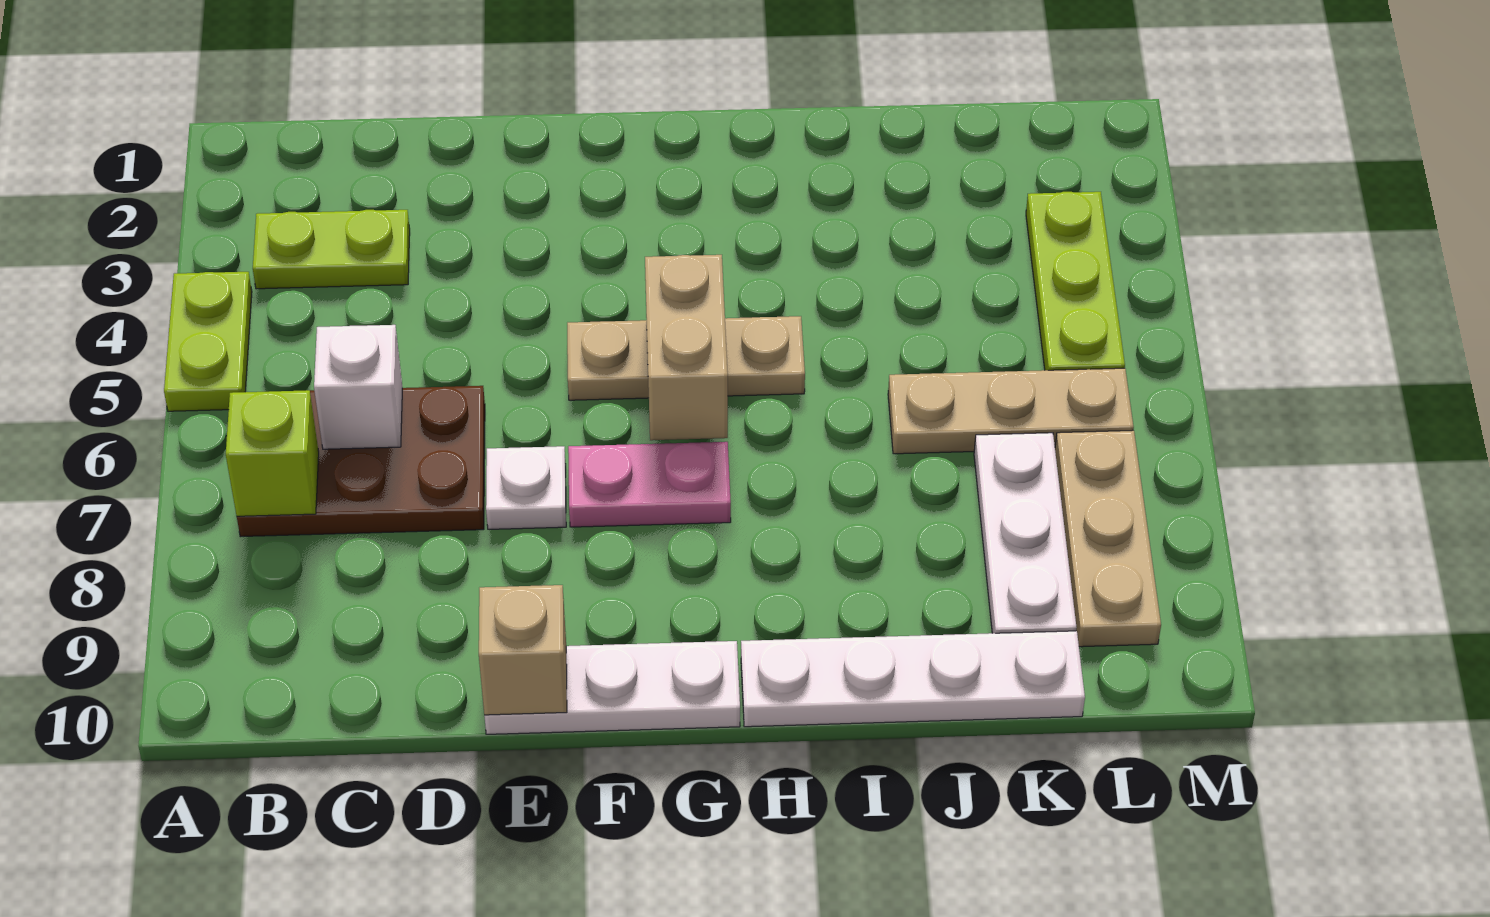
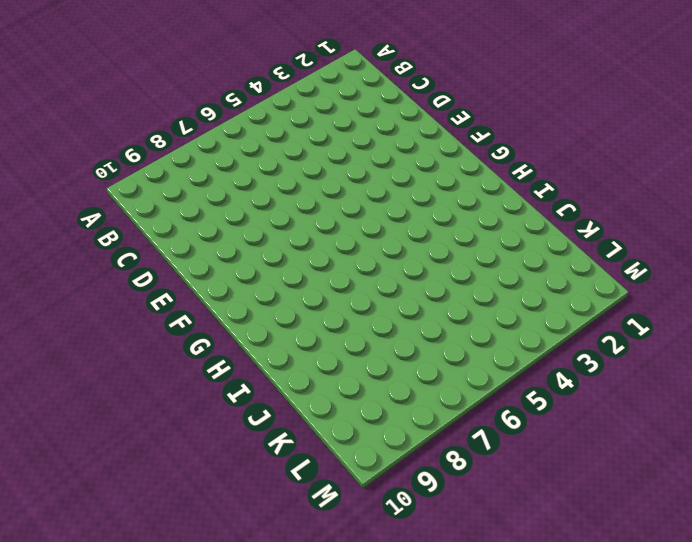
none -> lime 1x2 plate [164,272,252,411]
none -> lime 1x2 plate [253,210,410,289]
none -> brown 2x3 plate [237,386,485,537]

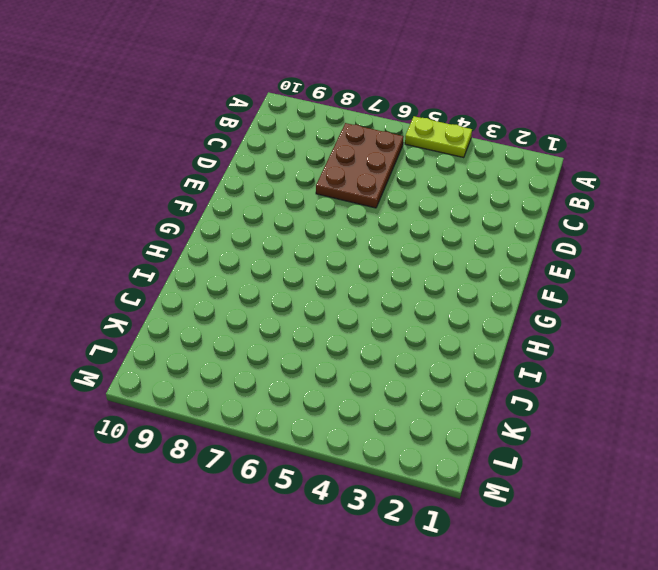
none -> lime 1x2 plate [253,210,410,289]
none -> white 1x1 plate [486,446,566,529]
none -> white 1x3 plate [484,641,740,734]

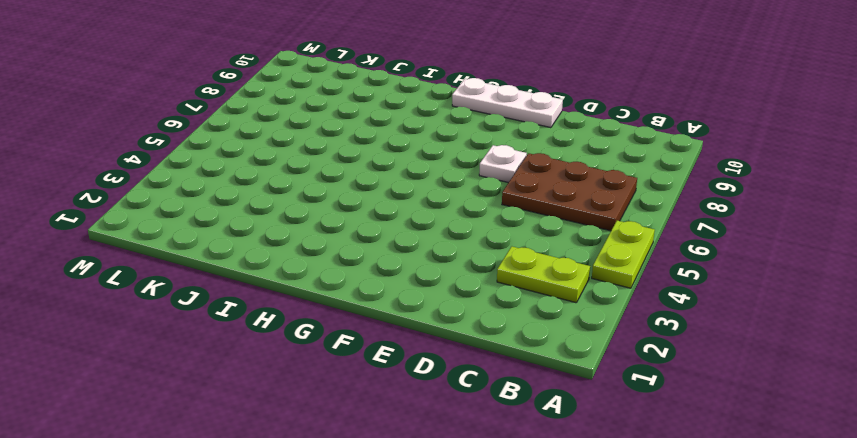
none -> tan 1x3 plate [567,316,805,400]
none -> pink 1x2 plate [568,442,731,527]
none -> white 1x4 plate [741,631,1085,727]

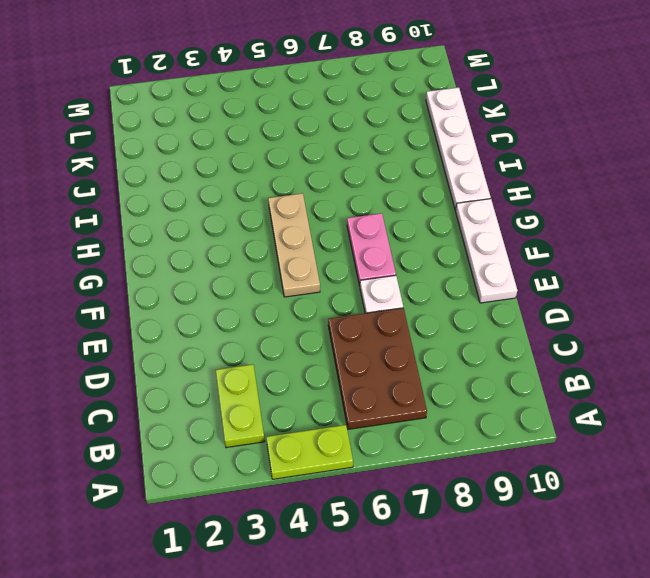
none -> tan 1x3 plate [888,368,1134,454]
none -> white 1x3 plate [974,433,1077,633]
none -> lime 1x3 plate [1026,192,1125,370]

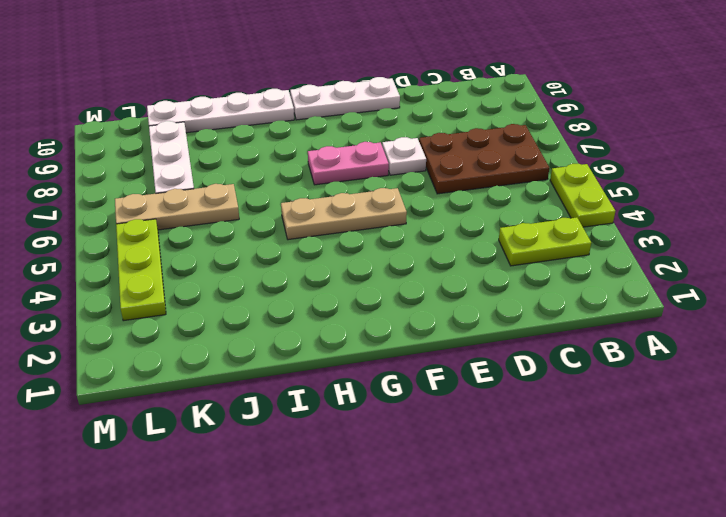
none -> tan 1x3 plate [1055,430,1161,647]
none -> lime 1x1 brick [226,390,319,516]
none -> white 1x1 brick [314,325,402,449]

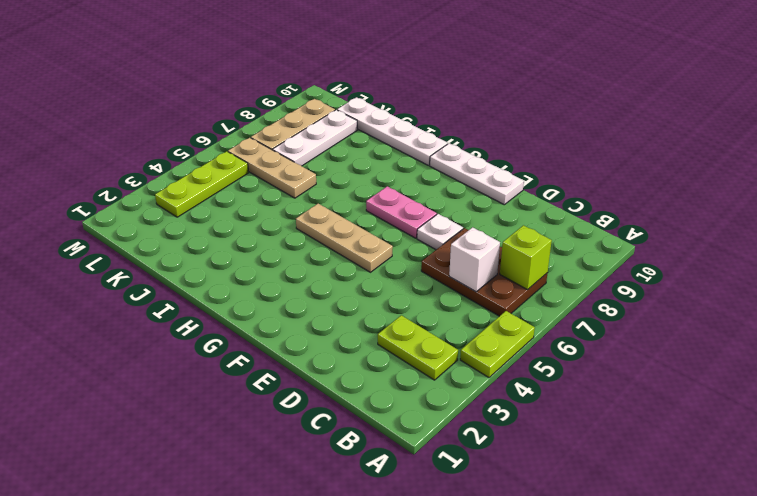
none -> tan 1x1 brick [479,585,567,715]
none -> tan 1x2 brick [645,255,728,440]

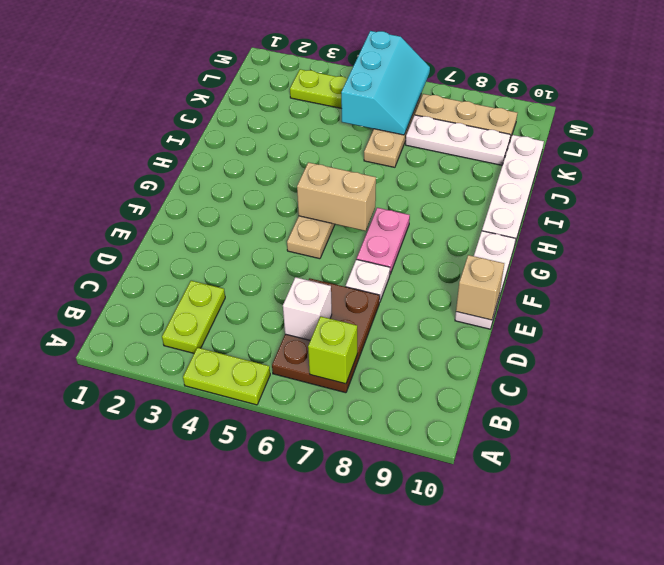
cyan 2x3 slope [341,31,430,135] -> none

